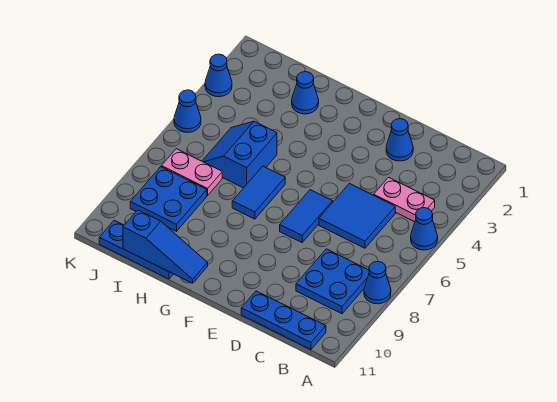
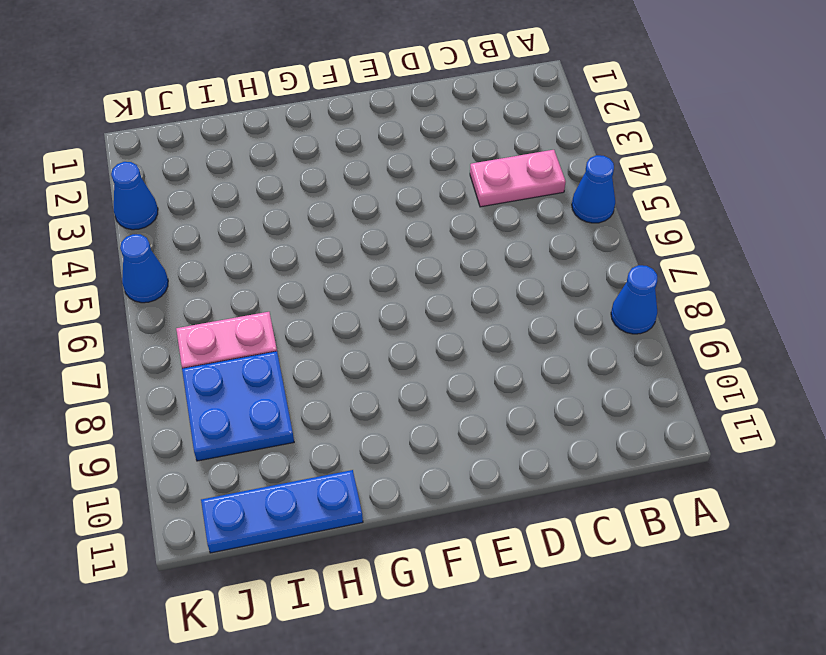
none -> blue 2x2 plate [296,249,369,314]
none -> blue 1x3 plate [241,291,326,350]
none -> blue 2x2 tile [319,183,395,248]

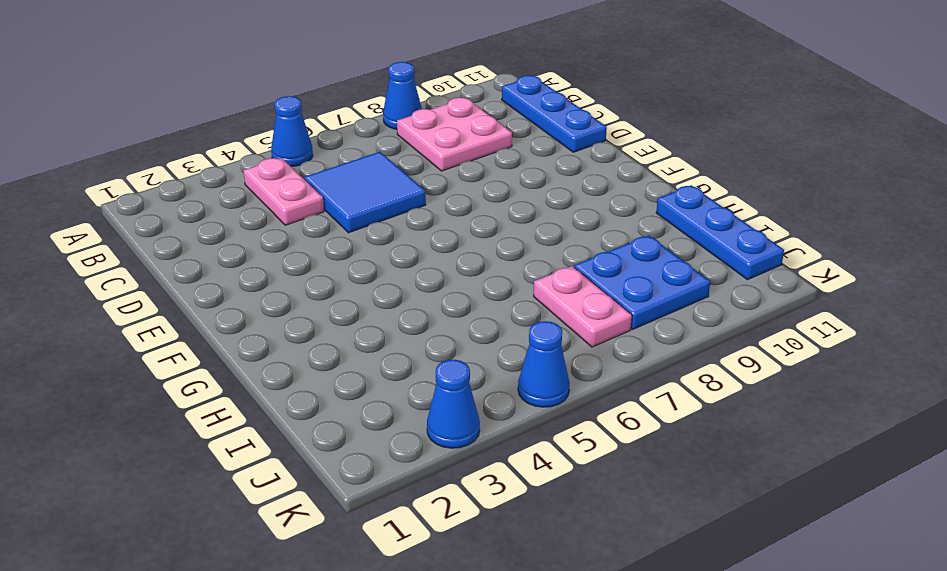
pink 2x2 plate [397,98,512,171] -> blue 2x2 plate [296,249,369,314]
none -> blue 1x1 cone [386,119,413,161]
none -> blue 1x2 tile [280,190,333,242]
none -> blue 1x2 tile [232,166,285,219]

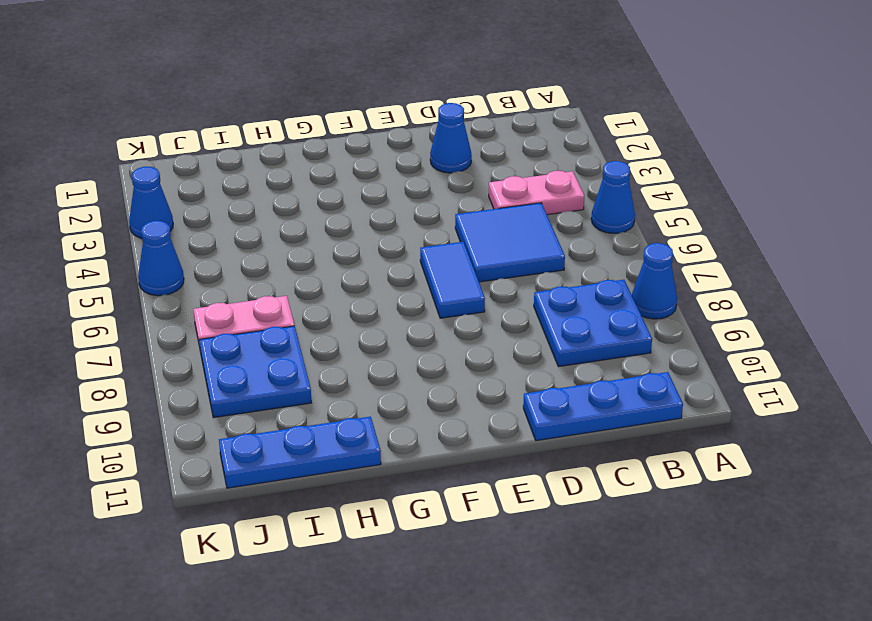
none -> blue 1x2 tile [232,166,285,219]
none -> blue 1x1 cone [292,72,319,114]
none -> blue 2x2 slope [202,121,277,188]

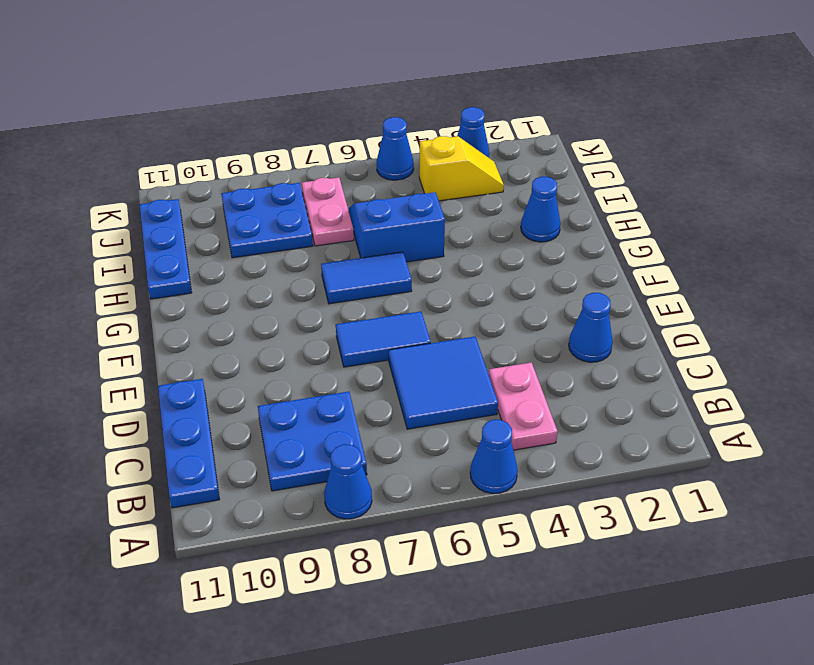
yellow 1x2 slope [419,136,504,201] -> none
none -> blue 1x3 slope [123,210,208,283]

